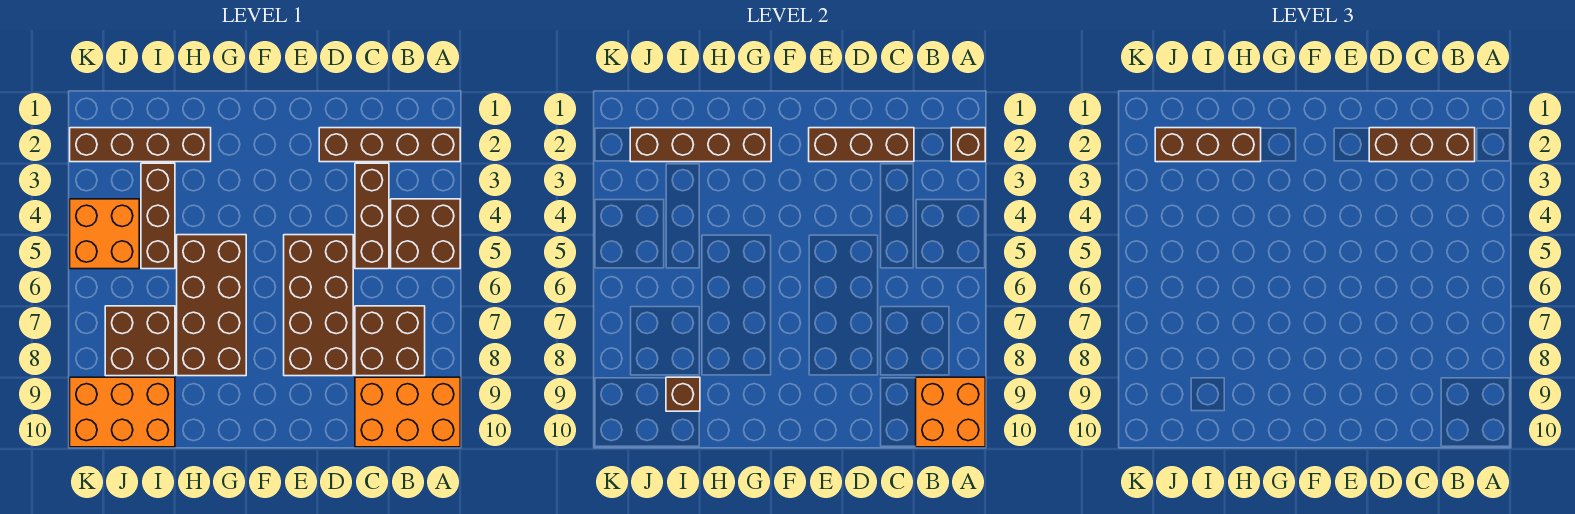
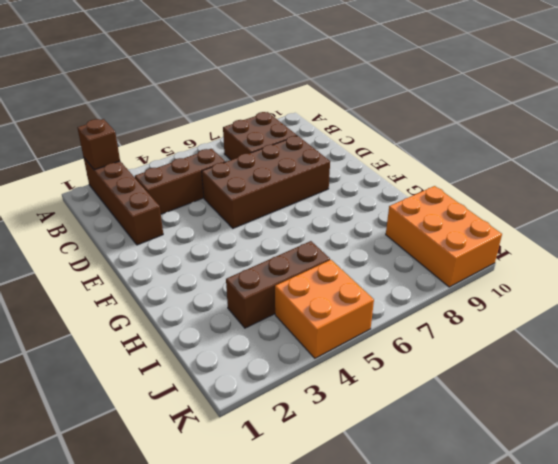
none -> brown 2x2 brick [391,199,460,269]
none -> orange 2x3 brick [355,377,460,447]
none -> brown 2x4 brick [177,235,246,376]

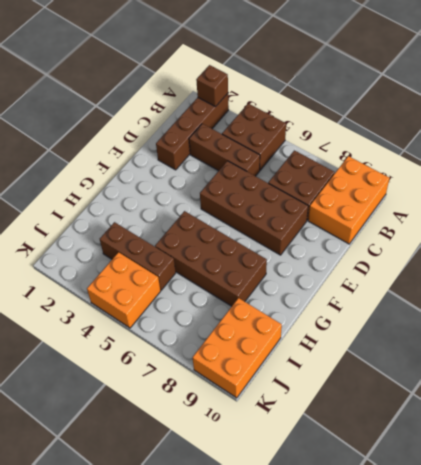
none -> brown 1x4 brick [70,128,211,162]
none -> brown 2x2 brick [105,306,175,376]
none -> orange 2x2 brick [916,377,985,447]

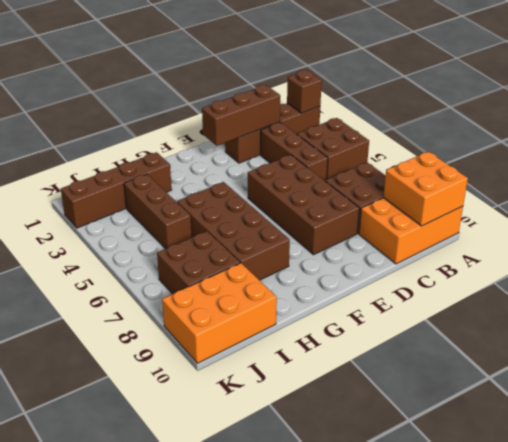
none -> orange 2x2 brick [70,199,139,269]
none -> brown 1x4 brick [630,128,771,162]
none -> brown 1x1 brick [666,377,700,411]

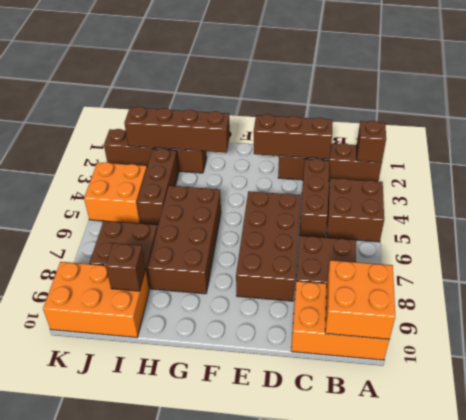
none -> brown 1x3 brick [1369,128,1475,162]
none -> brown 1x3 brick [1155,128,1261,162]

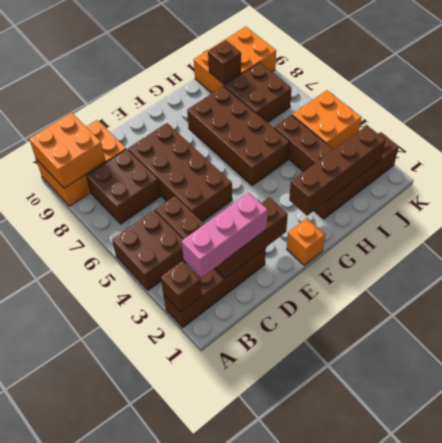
pink 1x3 brick [182,193,268,278] -> brown 1x3 brick [1369,128,1475,162]
orange 1x1 brick [287,218,325,265] -> none
none -> brown 1x3 brick [1155,128,1261,162]

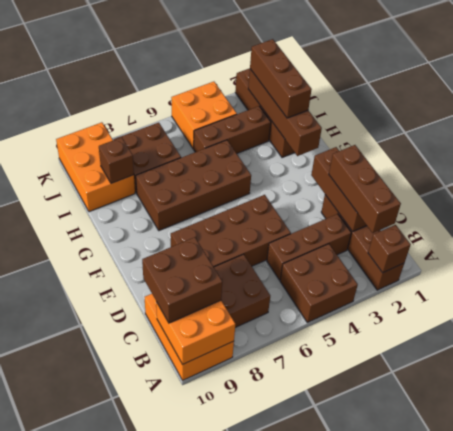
brown 2x2 brick [142,237,222,323] -> none

